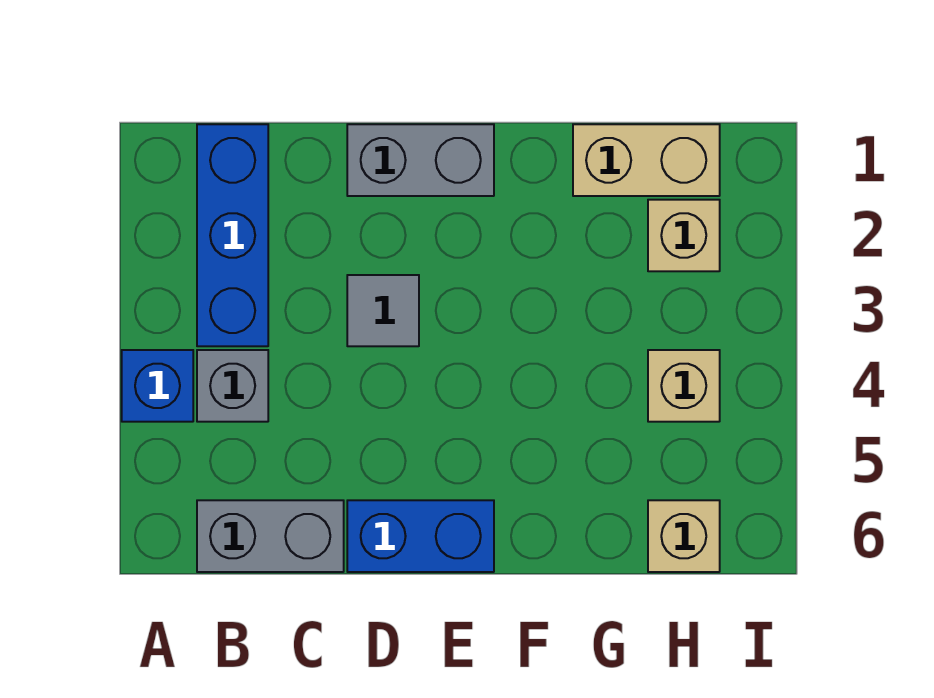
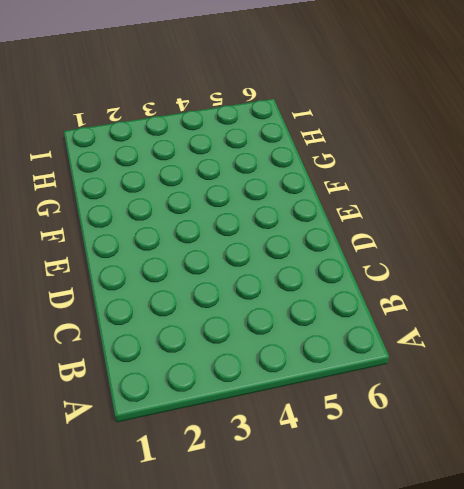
none -> blue 1x1 brick [122,350,193,422]
none -> blue 1x3 brick [197,124,268,346]

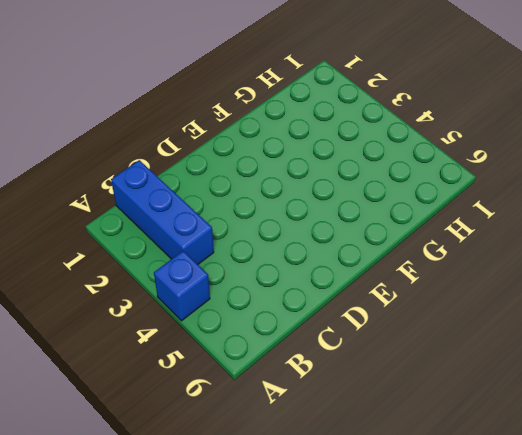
none -> grey 1x1 brick [197,350,268,422]
none -> grey 1x2 brick [197,500,344,572]

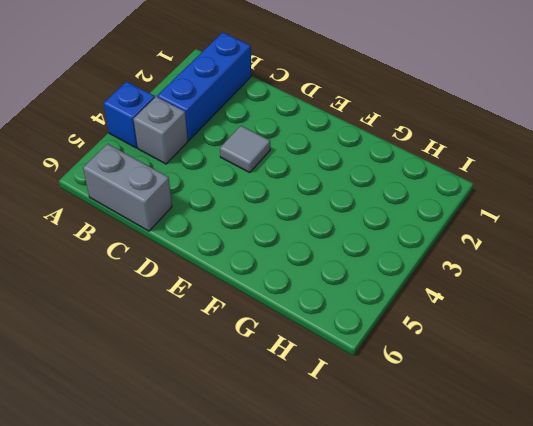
none -> grey 1x2 brick [347,124,494,196]
none -> blue 1x2 brick [347,500,494,572]

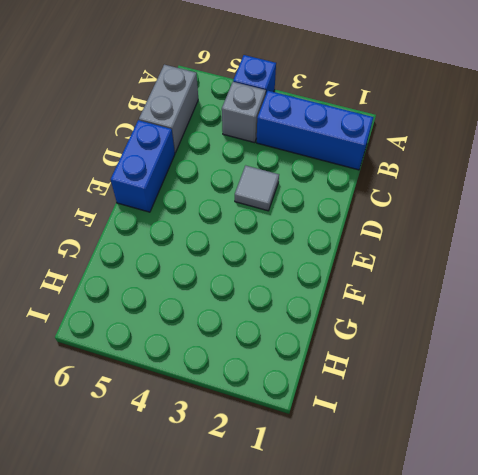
none -> grey 1x2 brick [347,124,494,196]
none -> tan 1x2 brick [573,124,720,196]

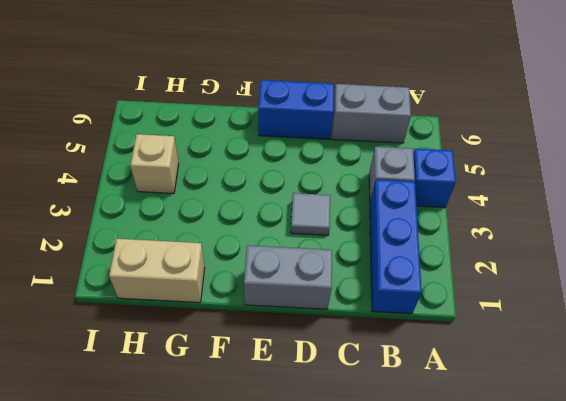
none -> tan 1x1 brick [648,200,720,271]
none -> tan 1x1 brick [648,500,720,572]

